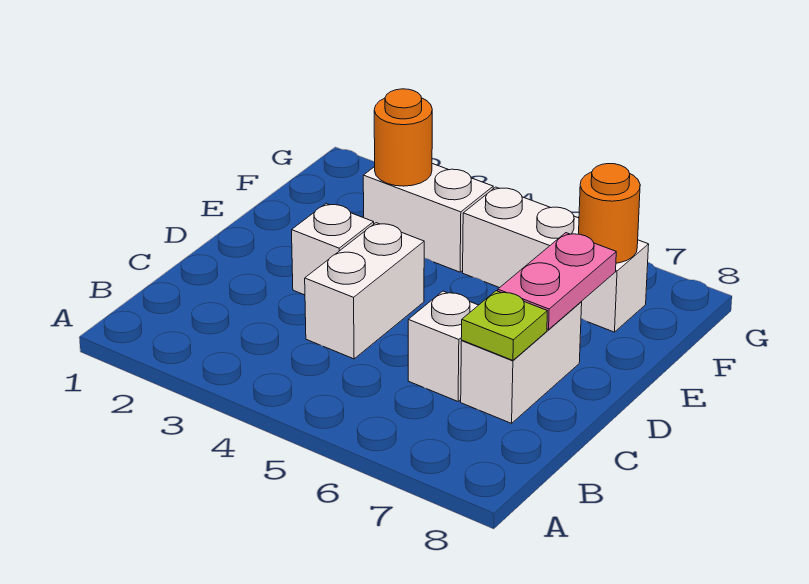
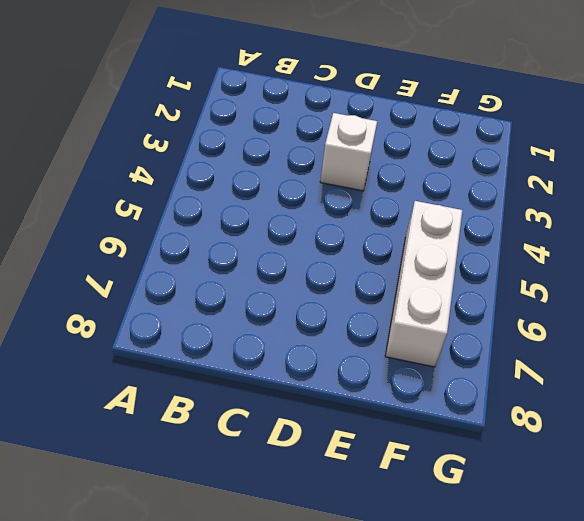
none -> white 1x2 brick [305,223,424,359]
none -> white 1x1 brick [408,291,478,401]

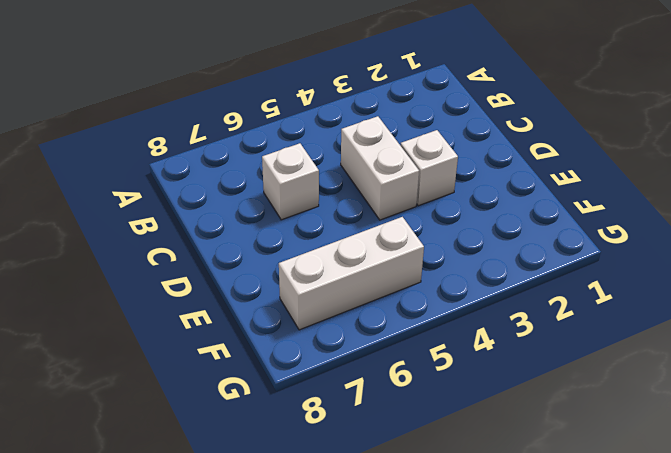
none -> white 1x2 brick [461,302,582,423]
none -> white 1x2 brick [363,164,493,272]

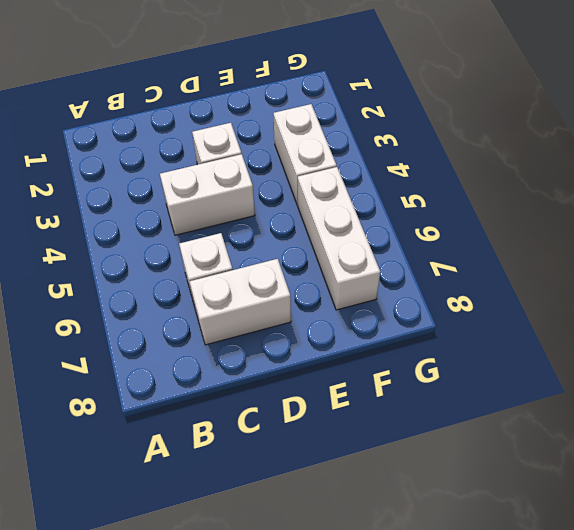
none -> lime 1x1 plate [461,291,547,360]
none -> pink 1x2 plate [498,233,616,330]

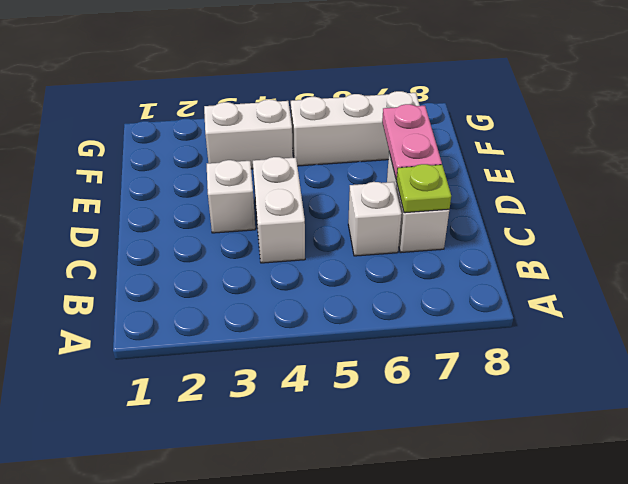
none -> orange 1x1 round brick [374,89,432,186]
none -> orange 1x1 round brick [579,164,640,263]

